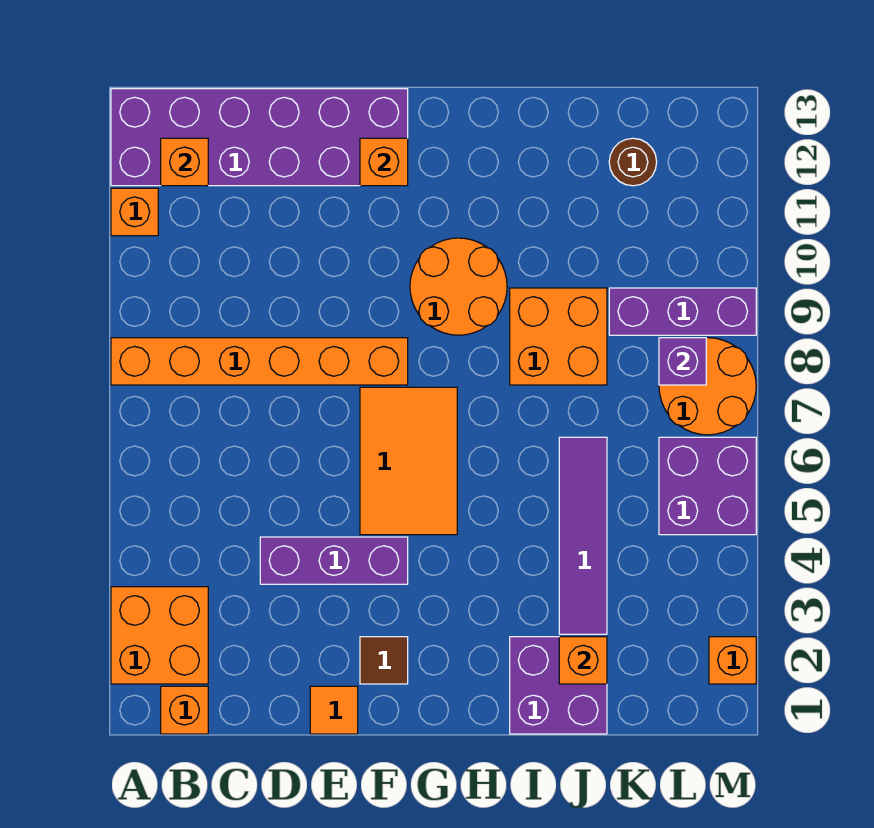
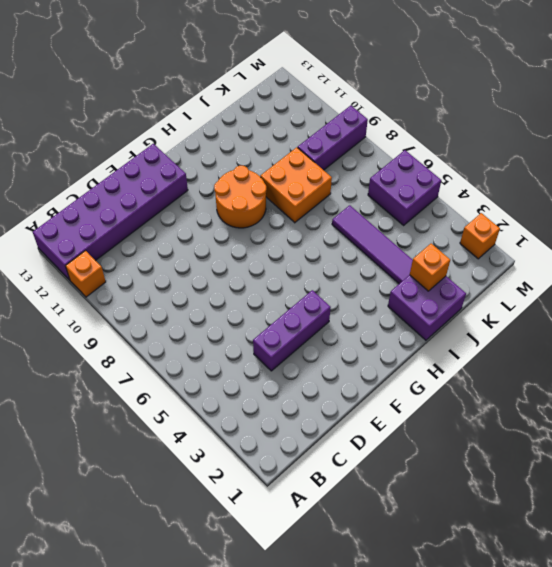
none -> orange 2x2 brick [111,587,208,684]
none -> orange 1x6 brick [111,338,408,385]
none -> orange 1x1 brick [161,686,208,734]

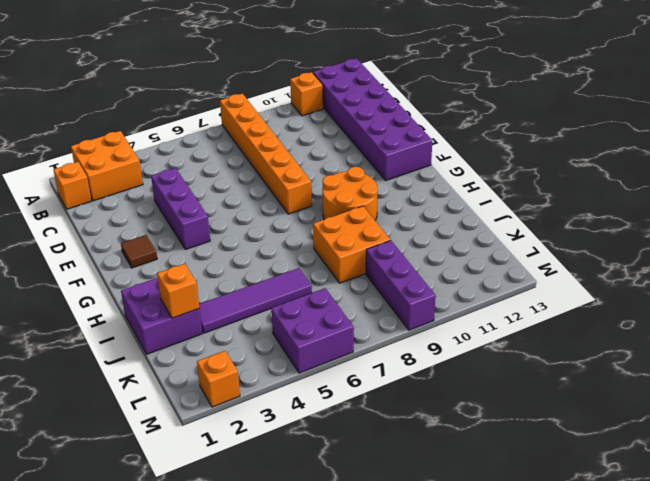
none -> orange 1x1 tile [310,686,358,734]
none -> orange 2x3 tile [360,387,457,535]
none -> brown 1x1 round brick [609,138,657,186]

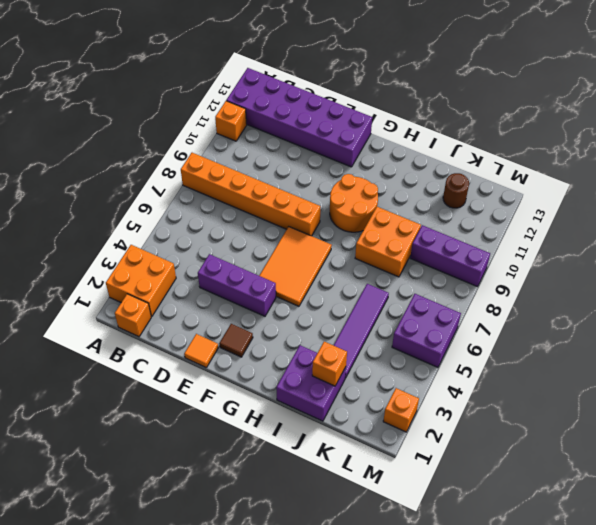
none -> orange 2x2 round brick [659,338,756,435]
none -> orange 1x1 brick [161,138,208,186]
none -> orange 1x1 brick [360,138,408,186]

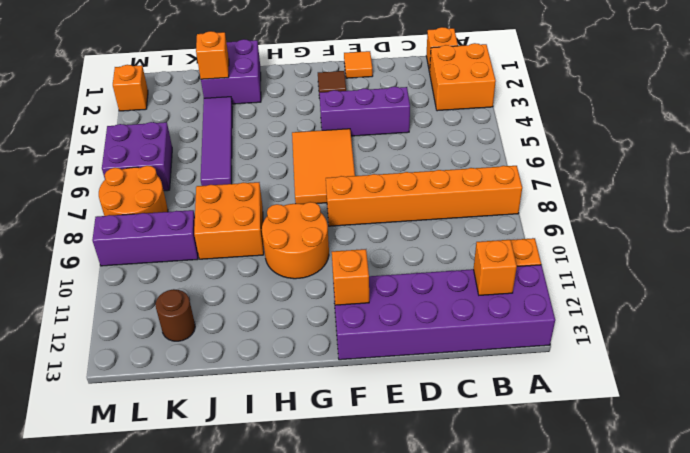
none -> purple 1x1 brick [659,338,706,385]

